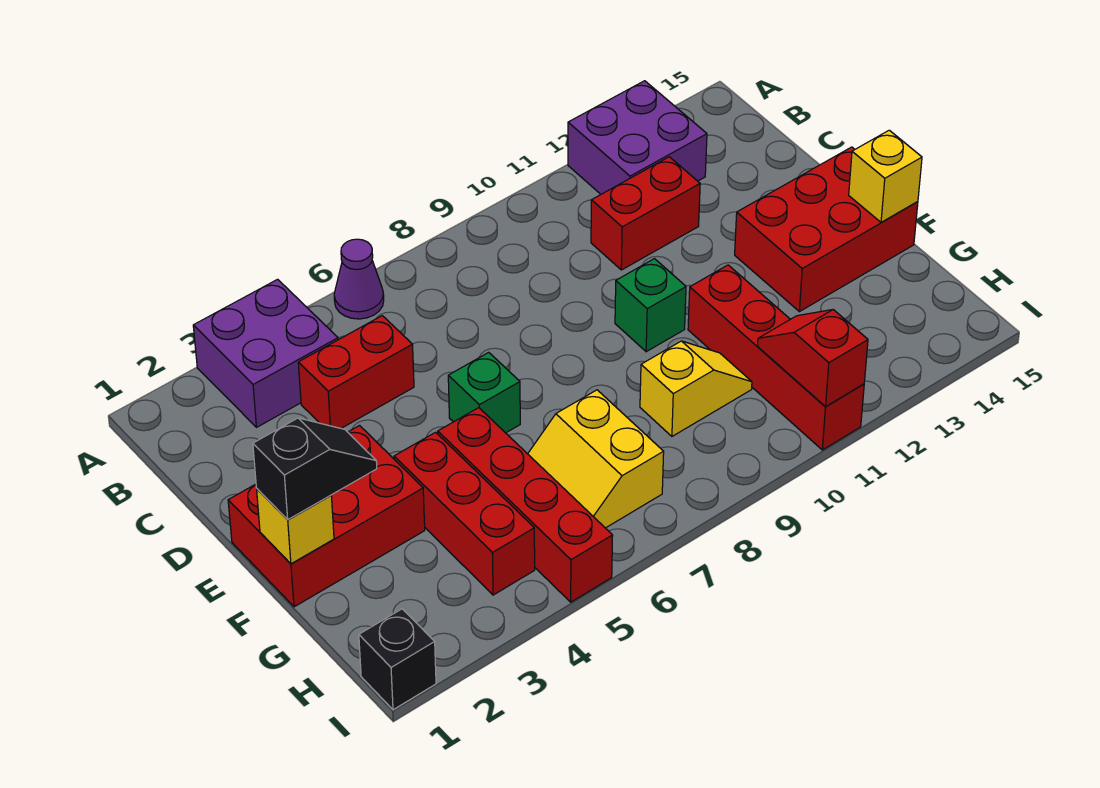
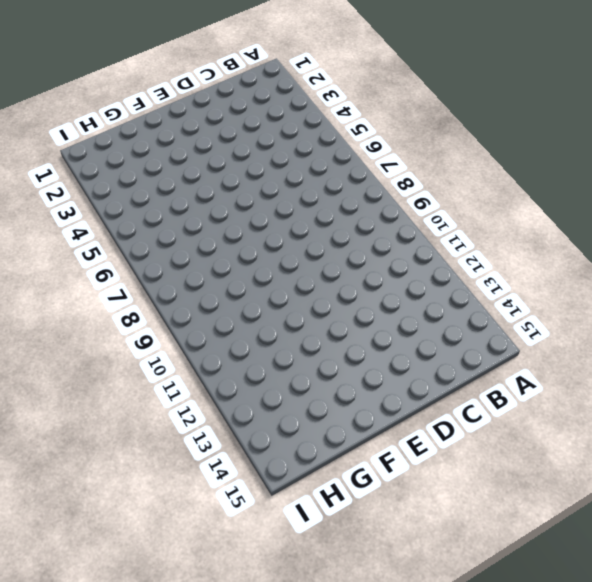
none -> purple 2x2 brick [193,279,338,427]
none -> purple 1x1 cone [334,239,384,319]
none -> purple 2x2 brick [568,81,707,194]

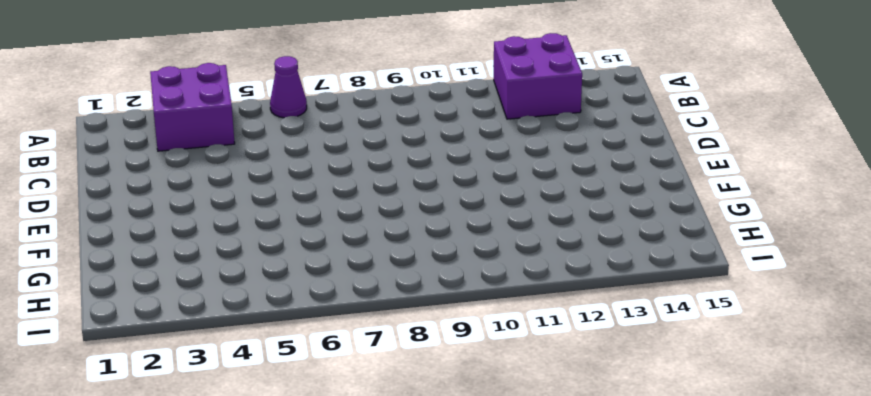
none -> red 1x2 brick [298,316,414,428]
none -> red 1x2 brick [591,157,700,270]
none -> red 2x3 brick [228,426,425,607]

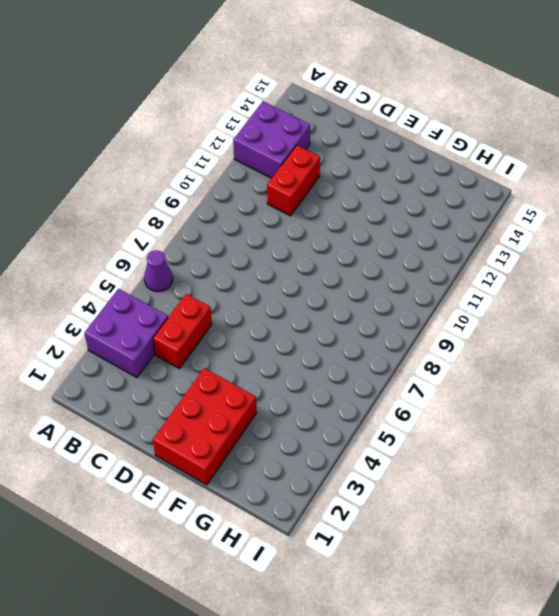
none -> green 1x1 brick [448,352,520,433]
none -> green 1x1 brick [615,259,686,352]
none -> red 2x3 brick [735,147,918,312]

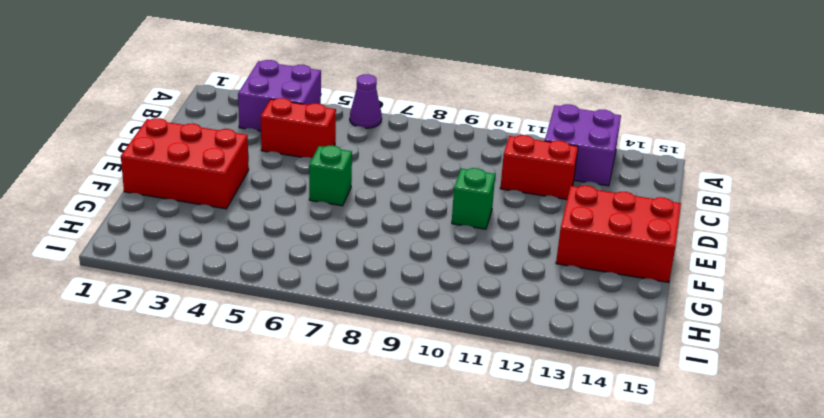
none -> red 1x3 brick [394,432,535,595]
none -> red 1x4 brick [438,408,613,602]
none -> red 1x4 brick [688,265,864,450]

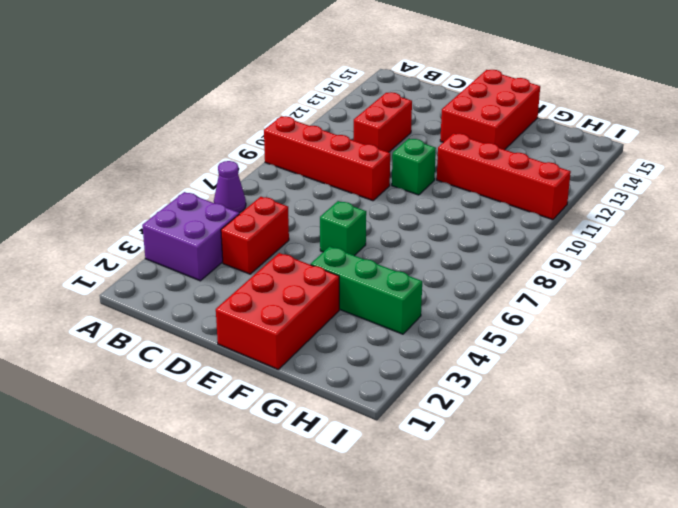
red 1x4 brick [264,116,390,201] -> red 1x4 brick moved to [438,408,613,602]
green 1x3 brick [311,246,422,334] -> red 1x3 brick [394,432,535,595]
none -> purple 2x2 brick [568,81,707,194]
none -> yellow 2x2 slope [528,390,664,528]
none -> yellow 1x2 slope [640,341,752,436]

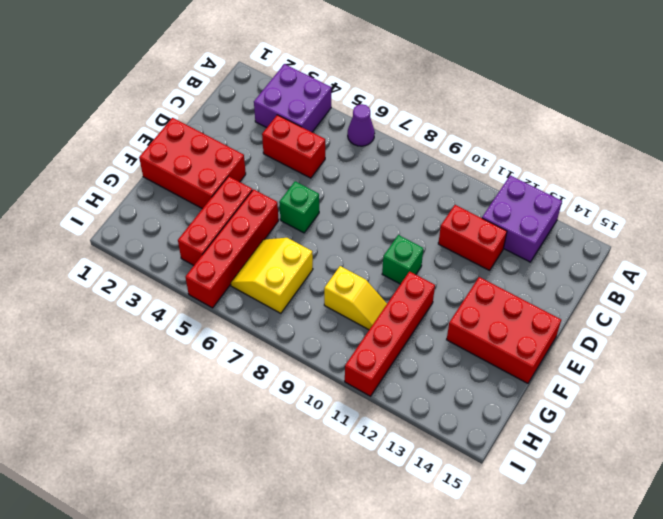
none -> black 1x1 brick [359,609,436,710]
none -> yellow 1x1 brick [257,489,334,564]
none -> yellow 1x1 brick [849,130,922,223]

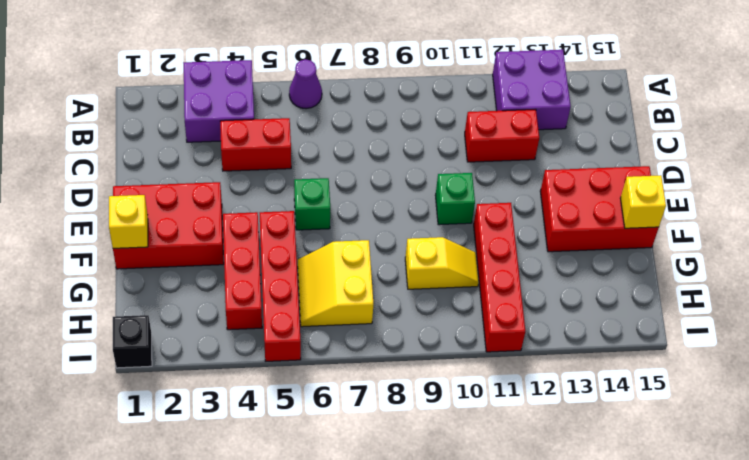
none -> red 1x2 slope [758,310,868,406]
none -> black 1x2 slope [253,418,377,520]

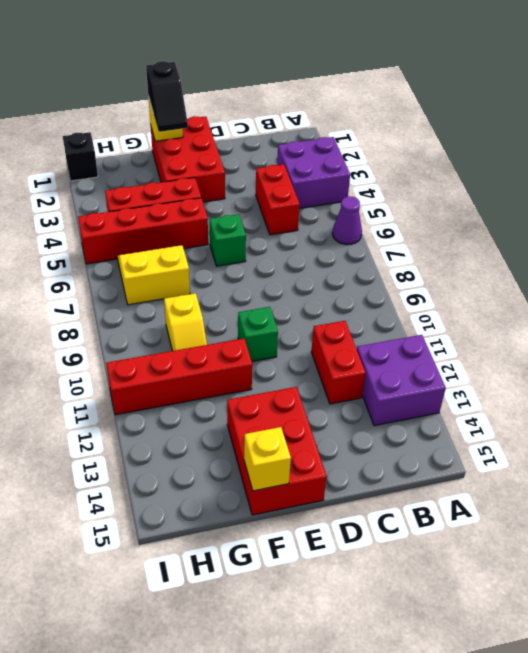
none -> red 1x2 slope [758,310,868,406]

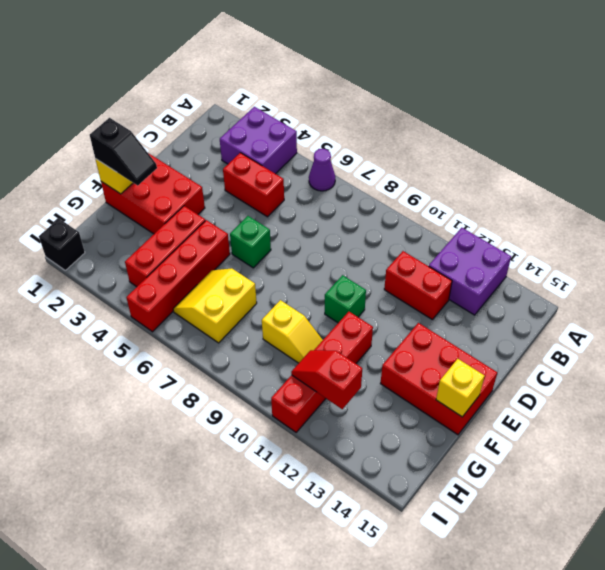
red 1x2 slope [291,350,362,409] -> red 1x2 slope turned to [758,310,868,406]

